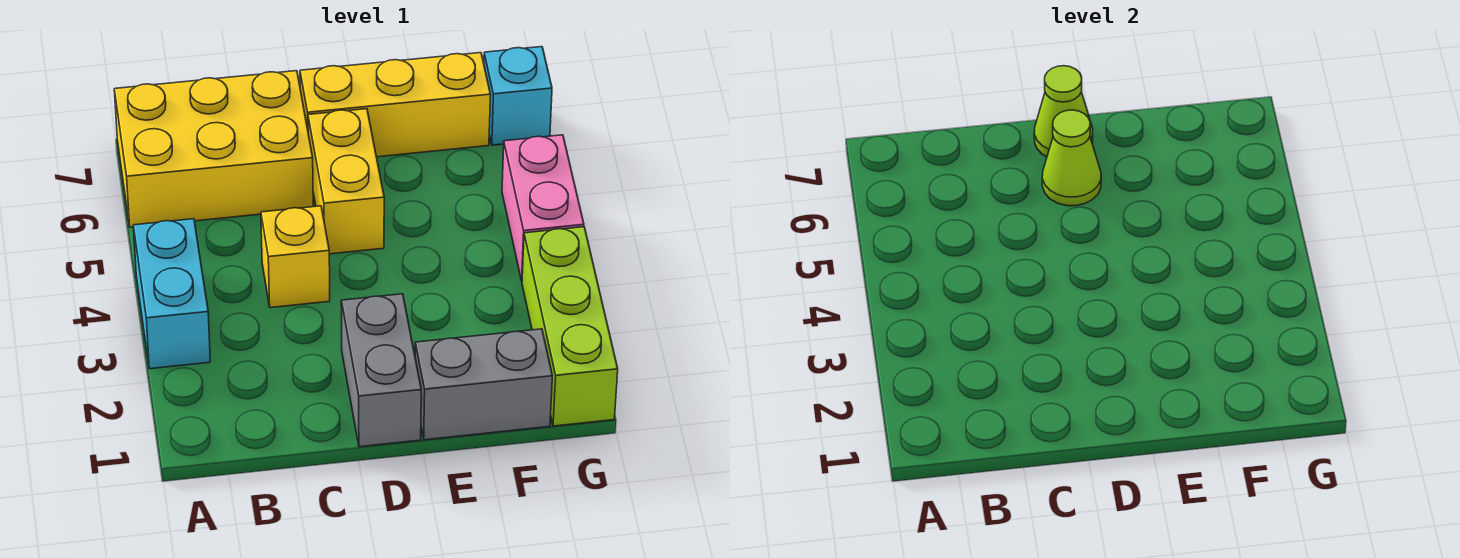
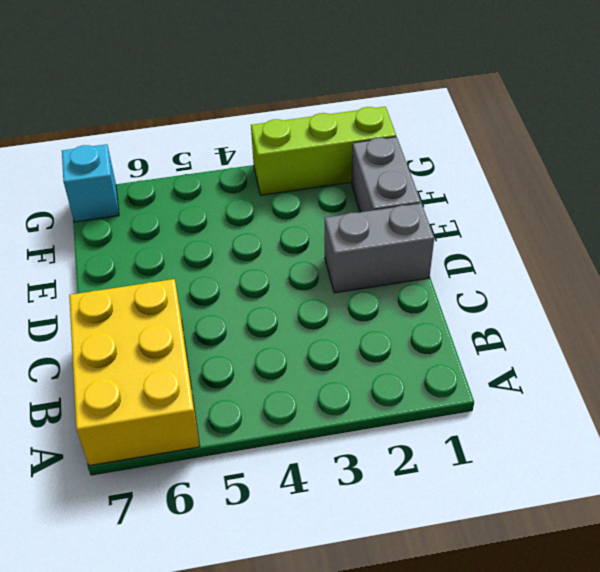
none -> cyan 1x2 brick [133,219,210,369]
none -> yellow 1x1 brick [261,206,330,308]
none -> yellow 1x2 brick [308,109,384,254]

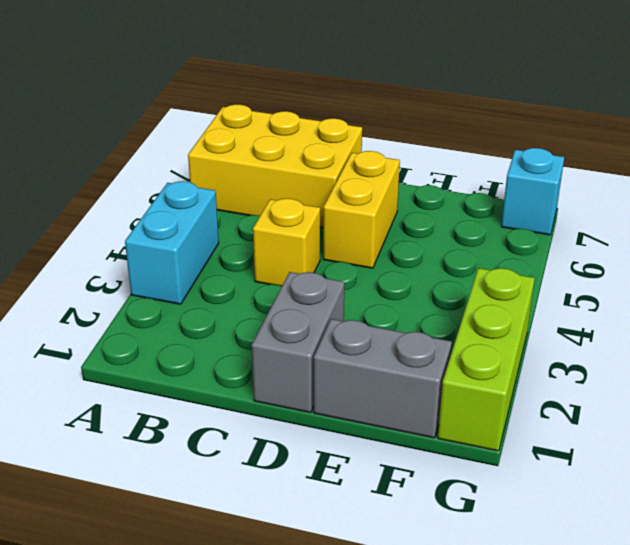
none -> yellow 1x3 brick [300,53,490,157]
none -> pink 1x2 brick [502,135,584,281]
none -> lime 1x1 cone [1042,110,1101,206]

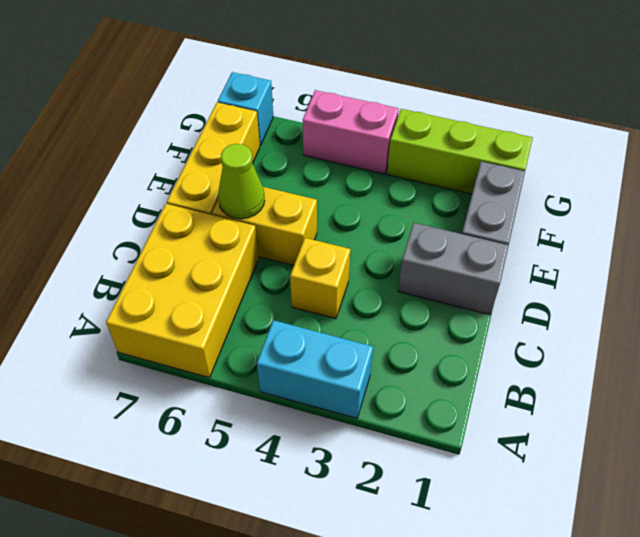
none -> lime 1x1 cone [1034,66,1093,157]

